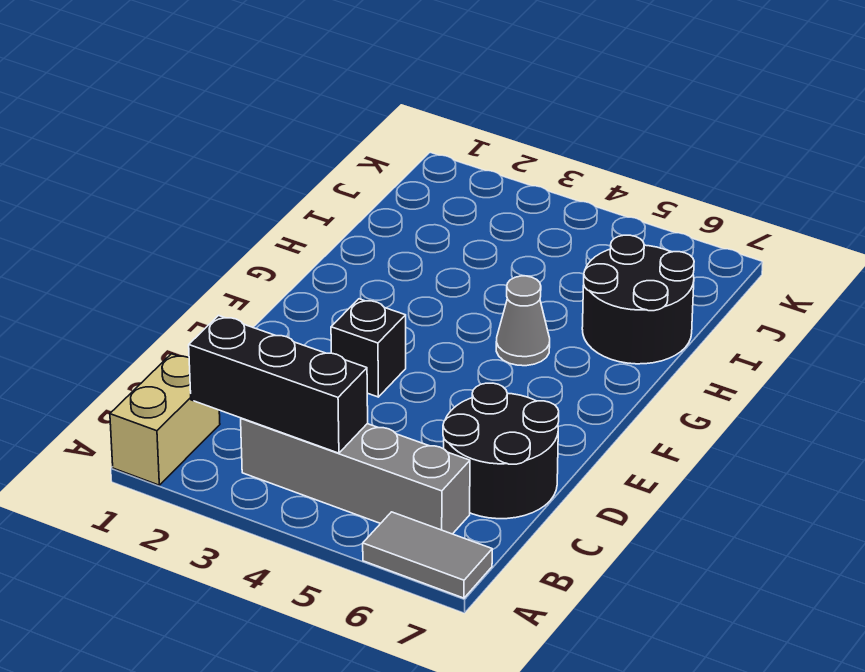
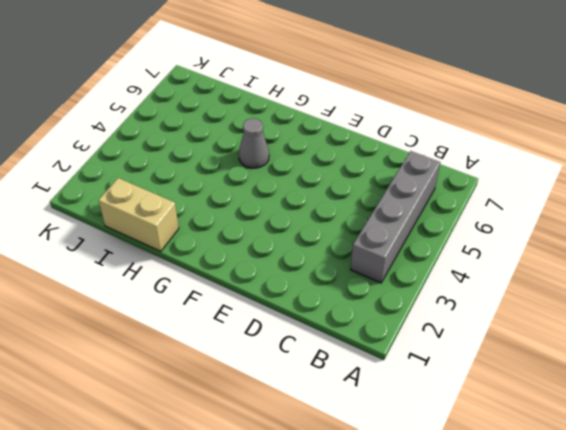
tan 1x2 brick [99,178,179,251] -> tan 1x2 brick moved to [110,354,220,485]
none -> grey 1x2 tile [363,512,492,598]
none -> black 2x2 round brick [443,383,559,519]

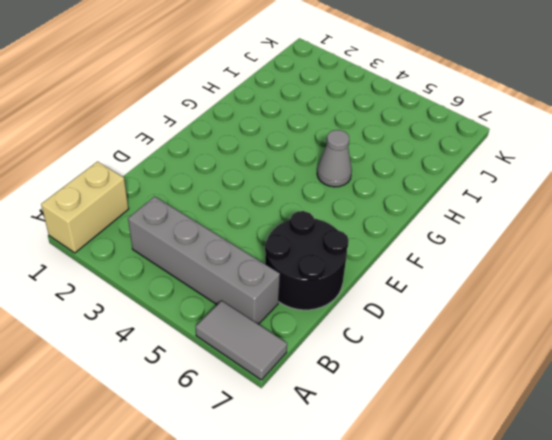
none -> black 1x1 brick [331,299,406,397]
none -> black 2x2 round brick [582,235,694,364]

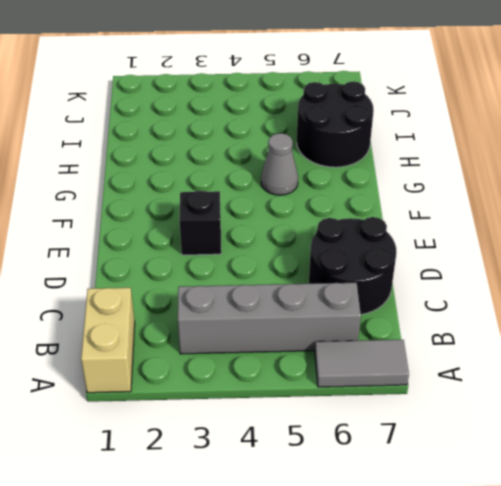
none -> black 1x3 brick [189,316,368,453]

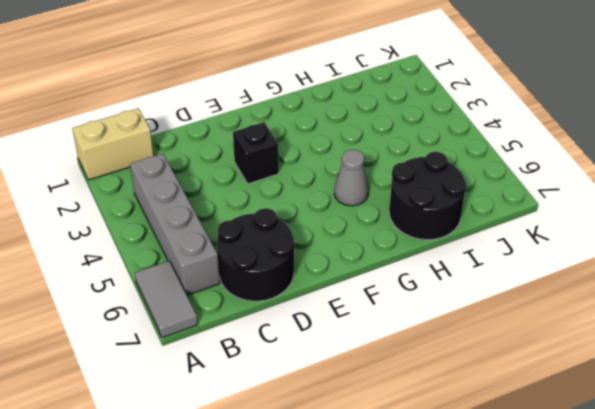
none -> black 1x3 brick [189,316,368,453]

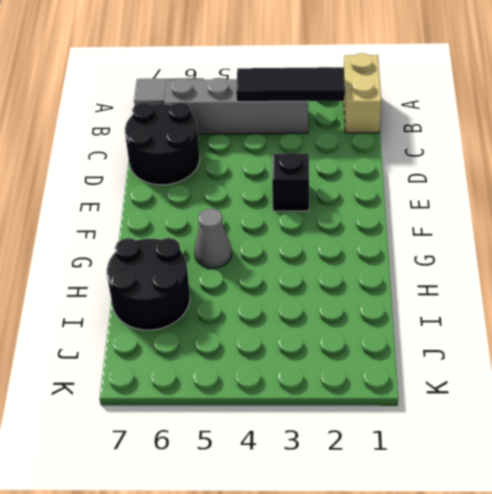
black 1x3 tile [236,67,345,102] -> black 1x3 brick [189,316,368,453]

